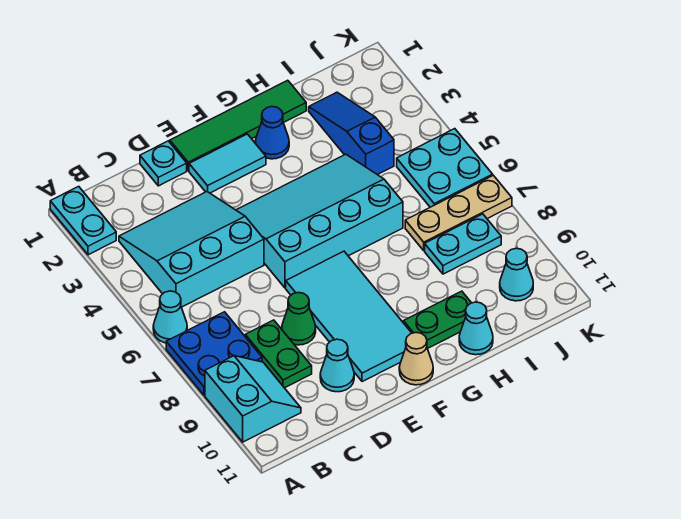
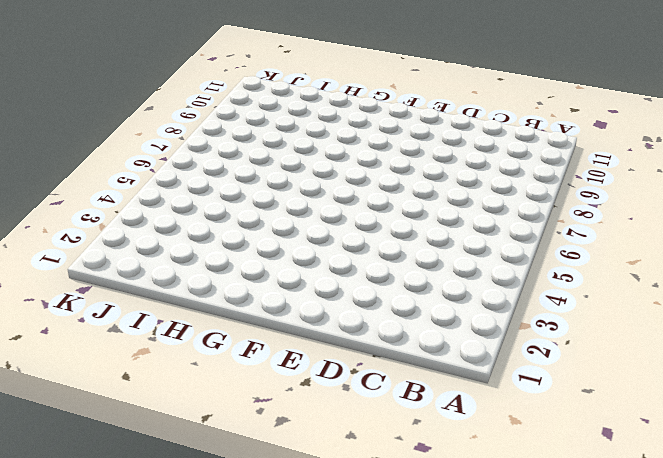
none -> cyan 1x2 plate [50,186,116,255]
none -> cyan 1x1 cone [153,291,187,343]
none -> blue 2x2 plate [166,312,262,395]

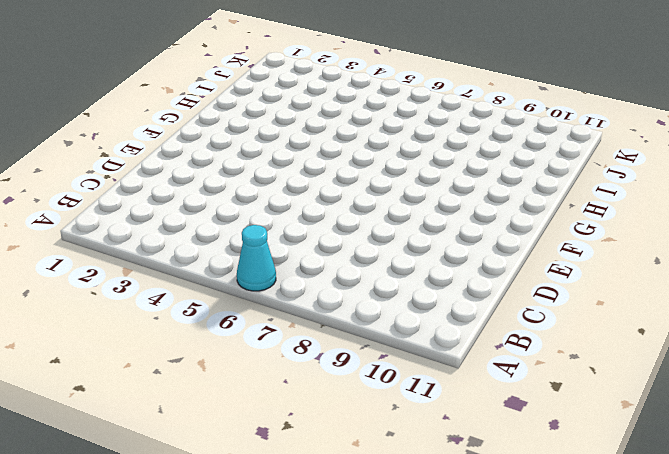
none -> cyan 1x2 plate [50,186,116,255]
none -> blue 2x2 plate [166,312,262,395]
none -> cyan 2x2 slope [205,356,301,442]

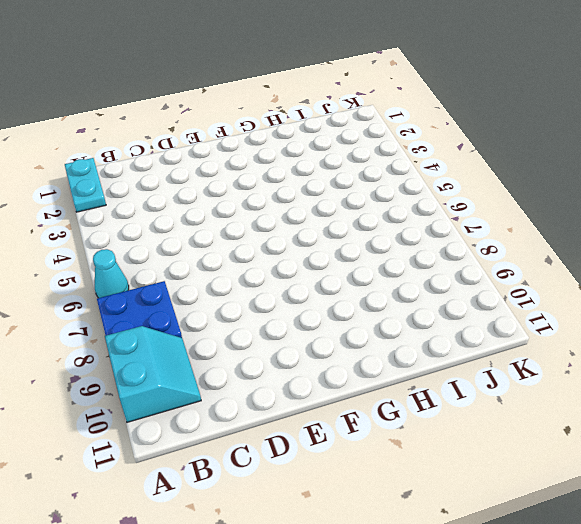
none -> cyan 3x3 slope [119,192,264,307]
none -> green 1x2 plate [245,320,312,388]
none -> cyan 1x1 plate [140,141,187,186]

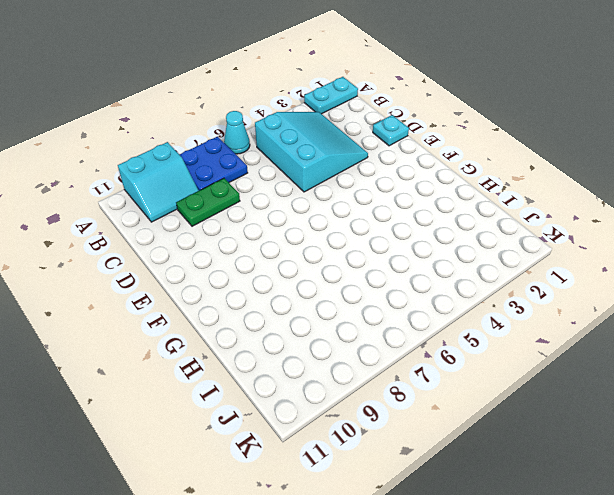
none -> green 1x1 cone [282,293,316,345]
none -> cyan 1x1 cone [320,339,354,392]
none -> green 1x4 tile [170,80,306,171]

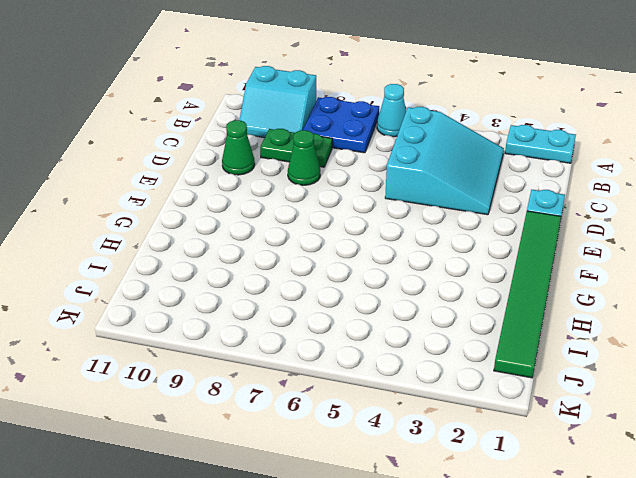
green 1x1 cone [222,120,255,175] -> cyan 1x1 cone [320,339,354,392]
green 1x6 tile [494,211,561,378] -> green 1x4 tile [170,80,306,171]
none -> cyan 1x2 tile [189,134,266,193]
none -> cyan 3x4 slope [236,154,403,288]
none -> cyan 2x4 tile [286,251,412,382]

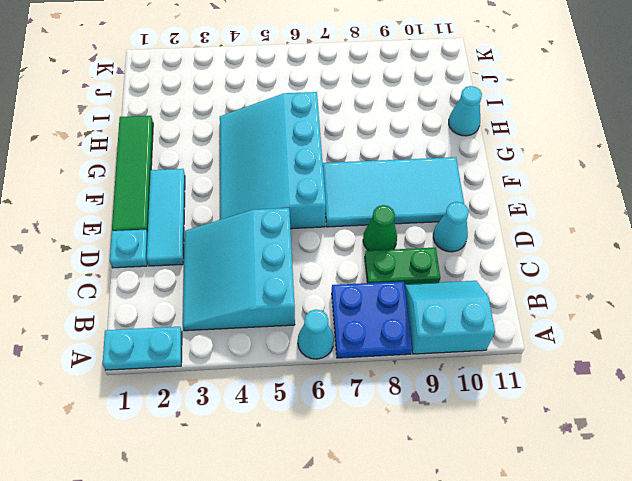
cyan 1x3 tile [147,169,185,266] -> cyan 1x2 tile [189,134,266,193]
none -> tan 1x1 cone [399,333,433,385]
none -> blue 1x1 cone [255,106,289,159]
none -> green 1x2 plate [404,291,471,348]

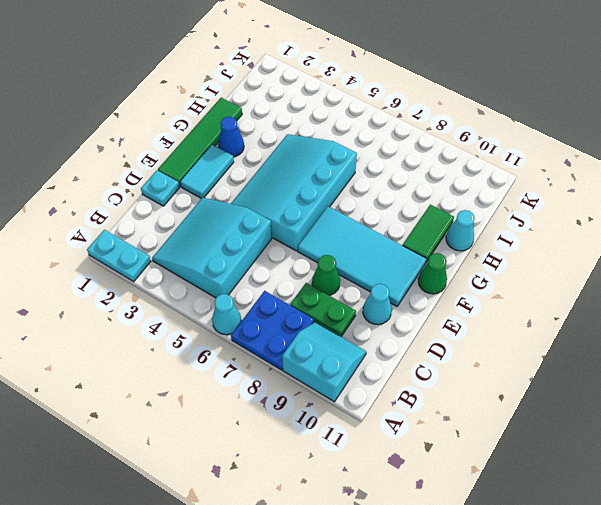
green 1x1 cone [418,253,447,294] -> tan 1x1 cone [399,333,433,385]
green 1x2 tile [403,205,454,262] -> green 1x2 plate [404,291,471,348]
none -> blue 1x3 slope [309,92,394,175]
none -> tan 1x3 plate [405,175,512,250]
none -> cyan 1x2 plate [425,214,501,274]

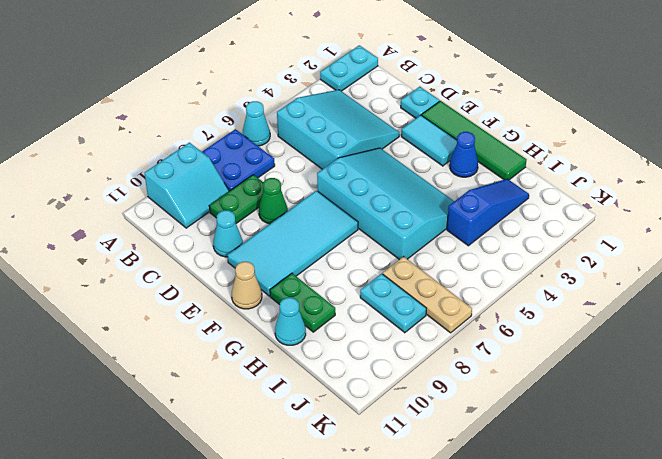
none -> cyan 2x2 plate [397,129,493,207]
none -> cyan 1x1 cone [500,248,533,301]

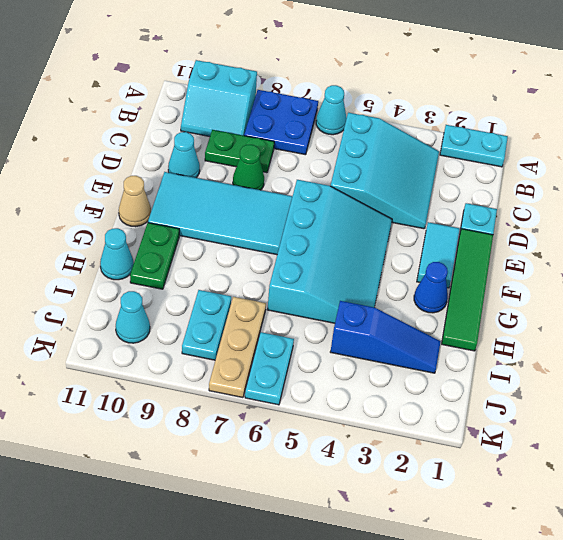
cyan 1x2 plate [245,332,294,405] -> cyan 2x2 plate [397,129,493,207]

